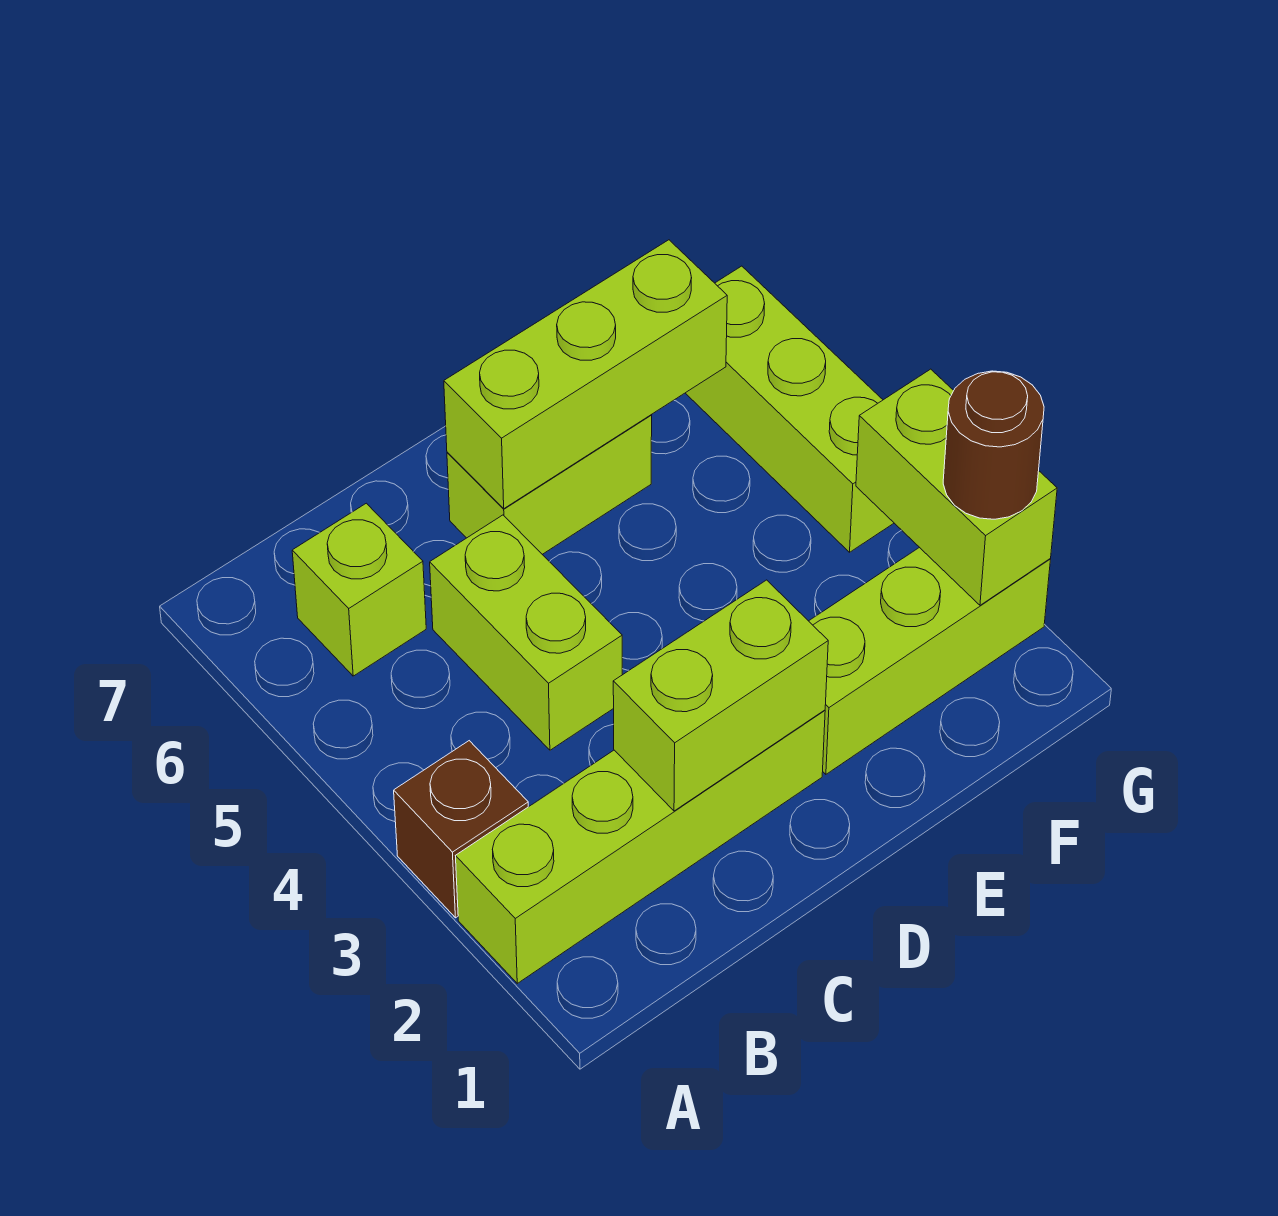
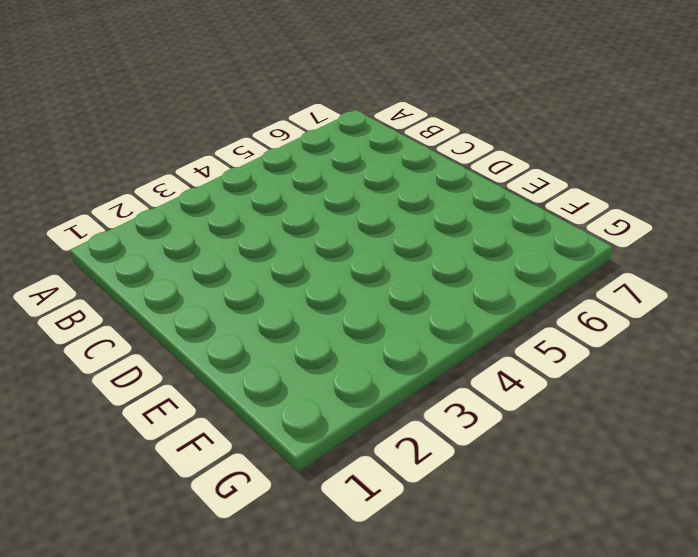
none -> lime 1x4 brick [456,710,825,983]
none -> brown 1x1 brick [394,741,528,918]

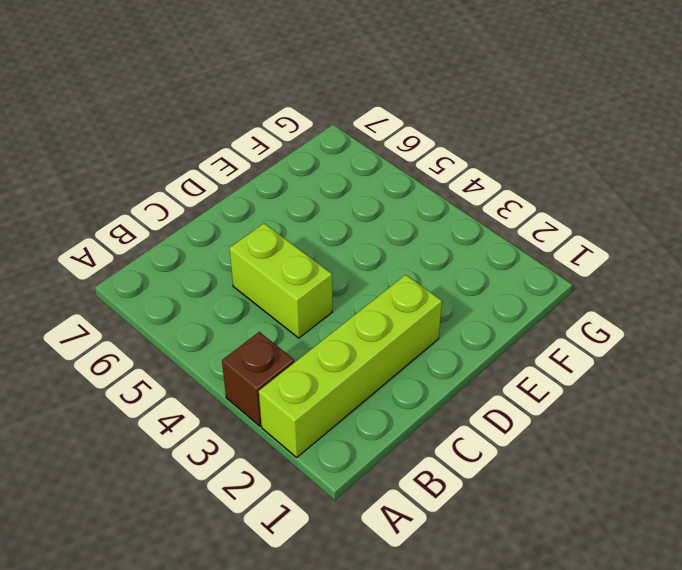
none -> lime 1x1 brick [292,503,426,676]
none -> lime 1x2 brick [447,415,652,554]

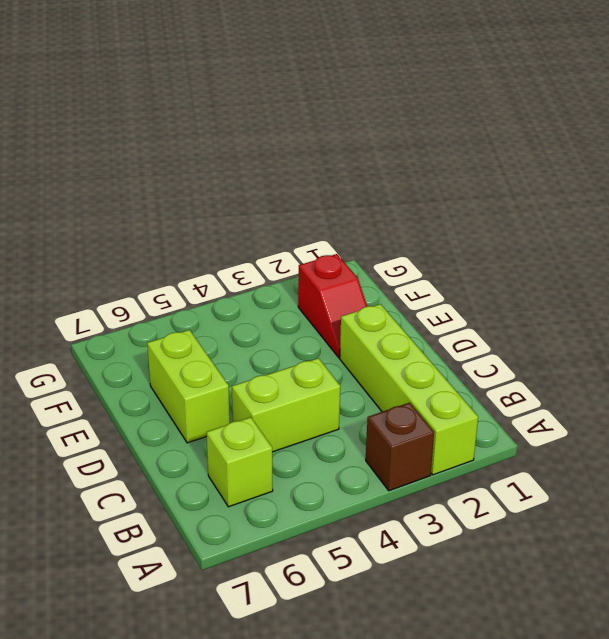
red 1x2 slope [298,254,367,358] -> lime 1x3 brick [809,547,1051,774]
none -> lime 1x3 brick [686,266,894,552]
none -> lime 1x2 brick [613,580,828,811]

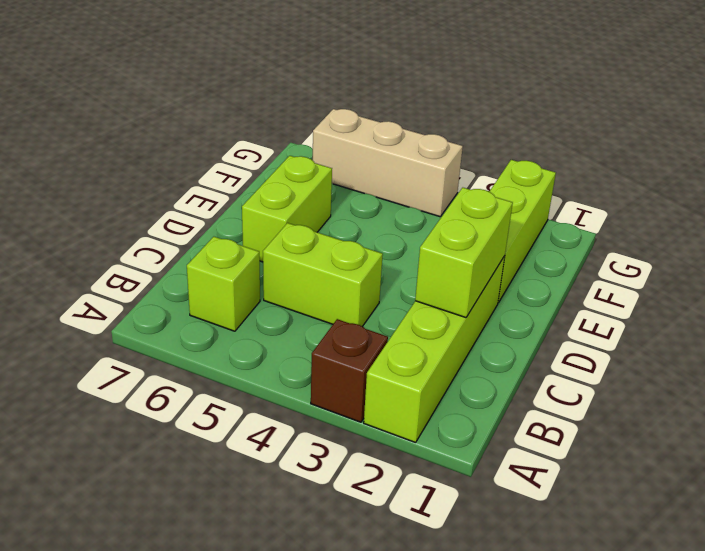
tan 1x3 brick [313,109,463,217] -> lime 1x3 brick [686,266,894,552]
none -> lime 1x3 brick [444,240,727,509]
none -> lime 1x2 brick [856,369,1057,605]

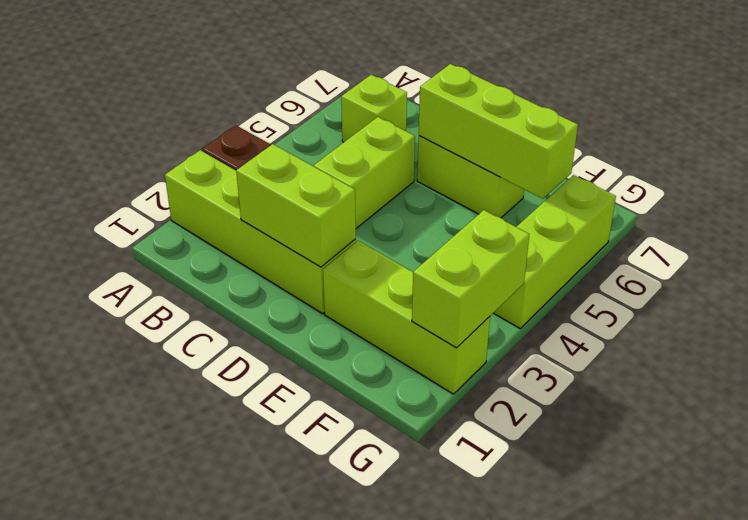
none -> brown 1x1 round brick [943,371,1044,519]

